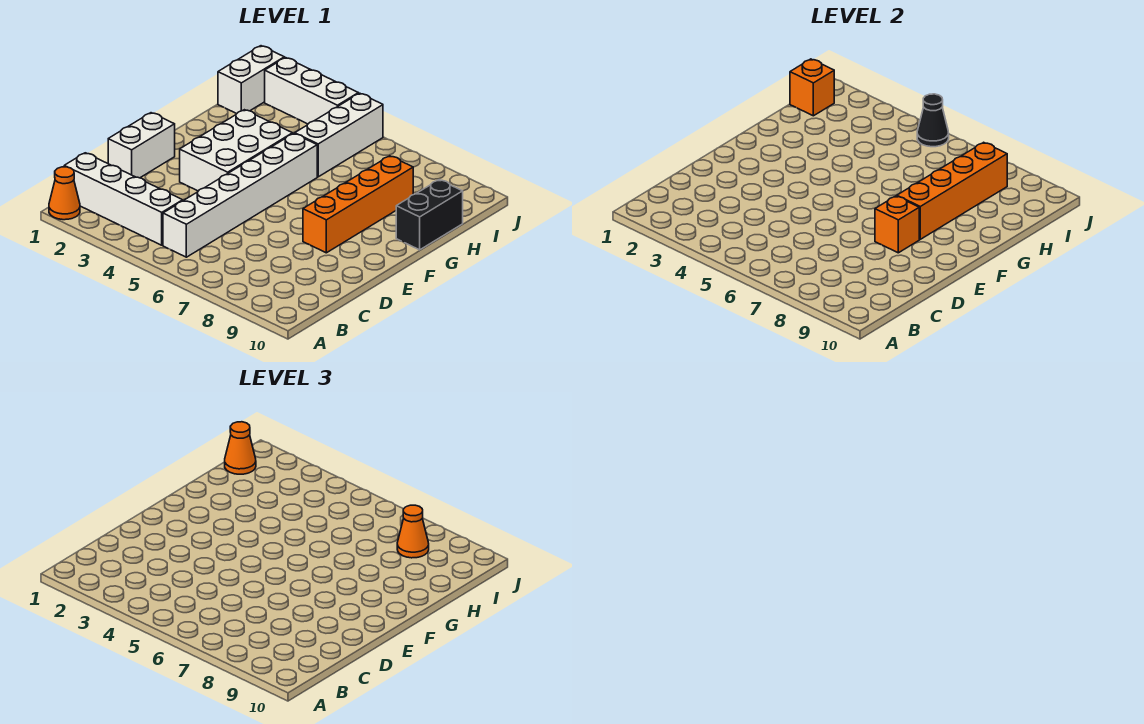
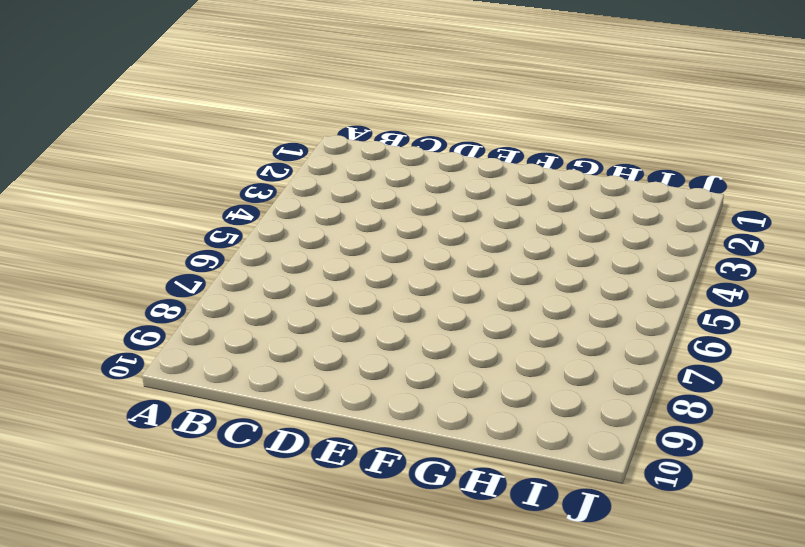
none -> orange 1x1 cone [49,167,80,220]
none -> white 1x4 brick [64,153,183,245]
none -> white 1x6 brick [163,134,317,257]

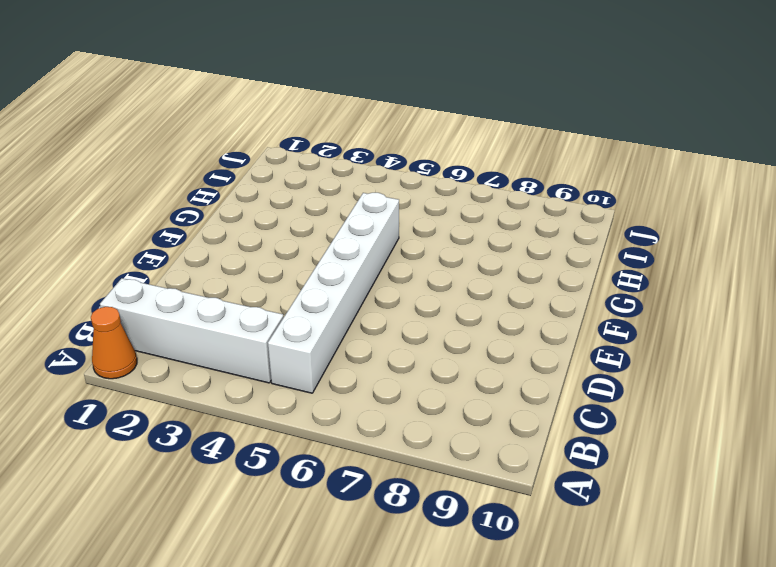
none -> white 1x2 brick [108,113,175,178]
none -> white 2x3 brick [180,110,293,191]
none -> orange 1x4 brick [303,156,413,253]

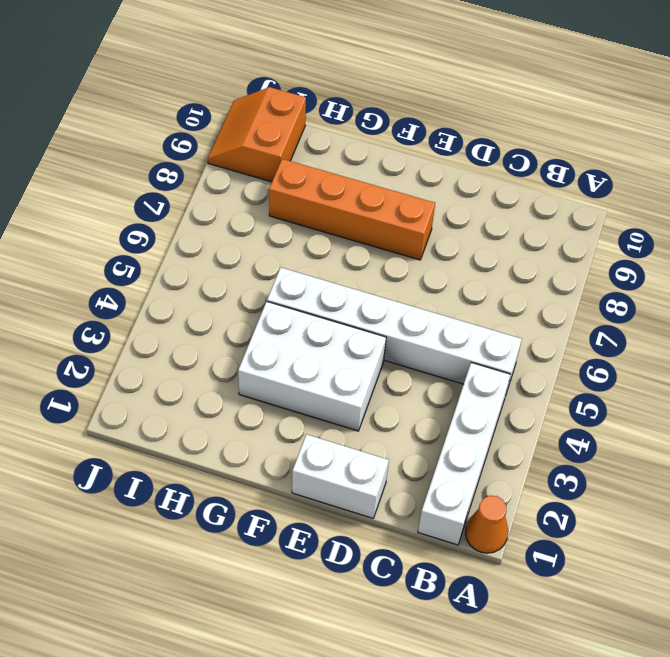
orange 2x2 slope [208,87,306,182] -> none
none -> black 1x2 brick [396,180,463,250]
none -> white 1x3 brick [295,93,383,177]
none -> white 1x2 brick [218,46,284,114]

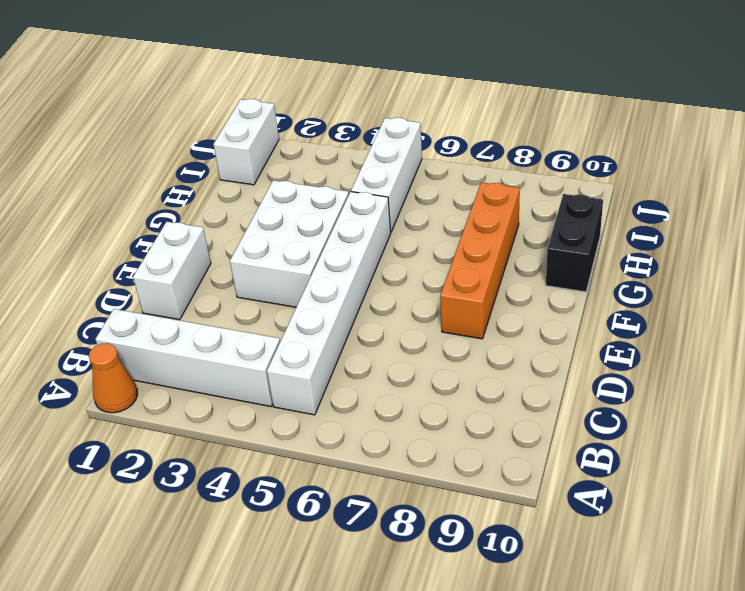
none -> white 1x3 brick [265,58,358,124]
none -> orange 1x1 brick [875,196,919,253]
none -> orange 1x4 brick [897,142,1007,239]

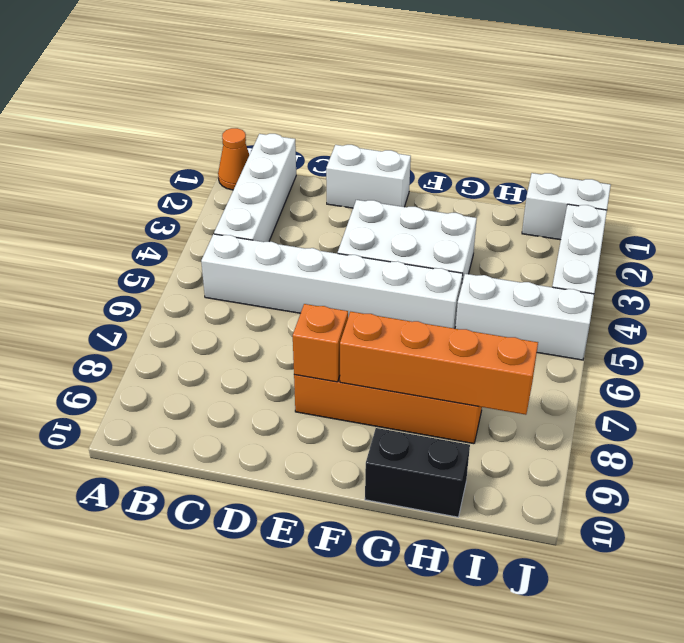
none -> orange 1x1 brick [790,59,834,116]
none -> black 1x1 cone [917,94,949,147]
none -> orange 1x1 cone [225,422,256,474]

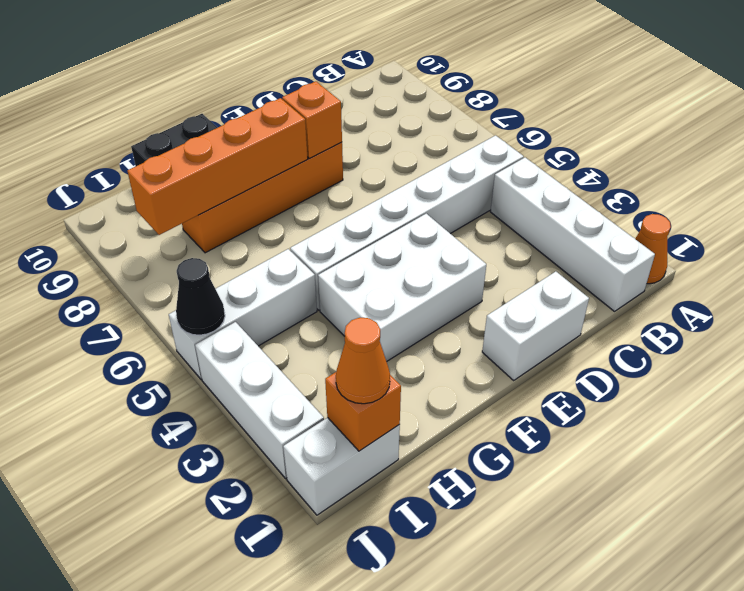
none -> orange 1x1 cone [397,505,429,558]

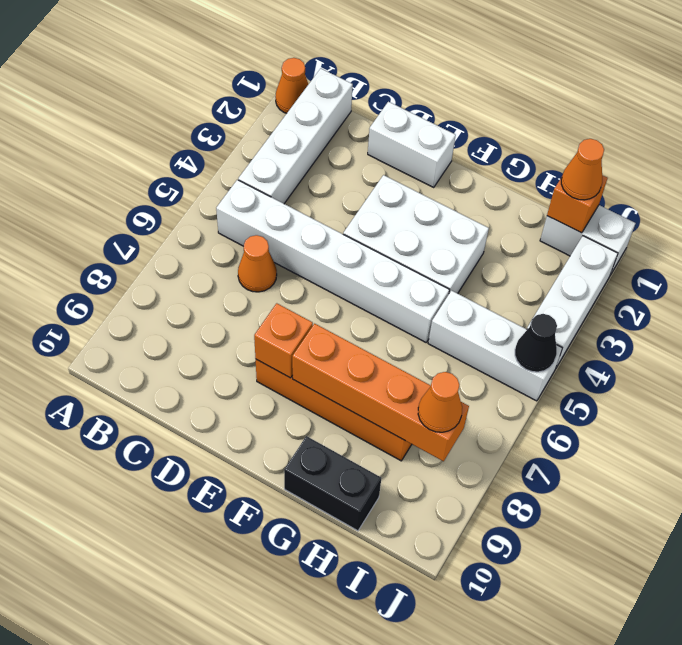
orange 1x1 cone [238,235,277,292] -> none

